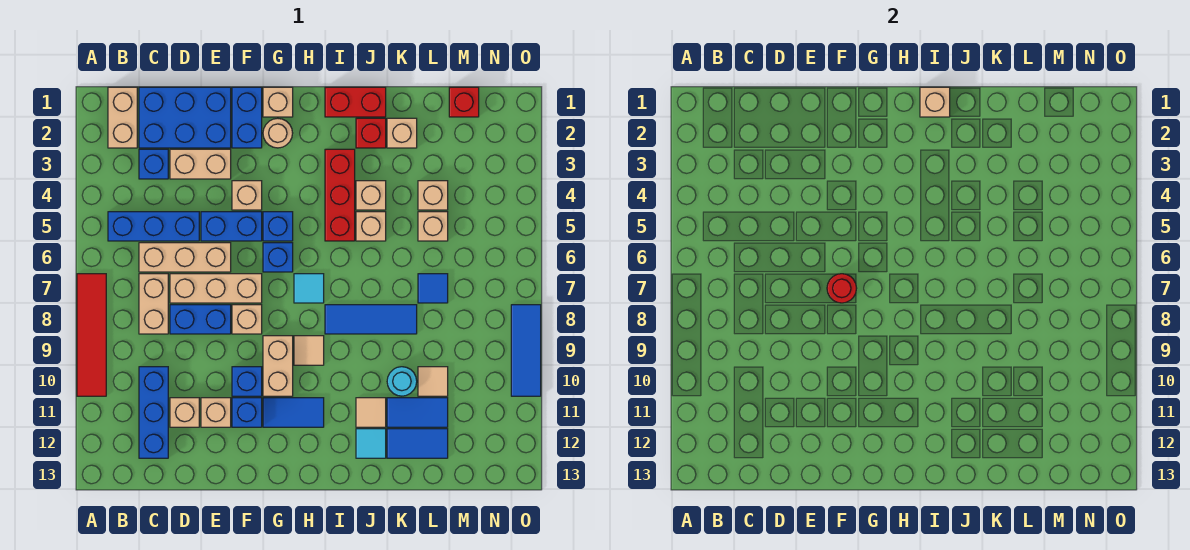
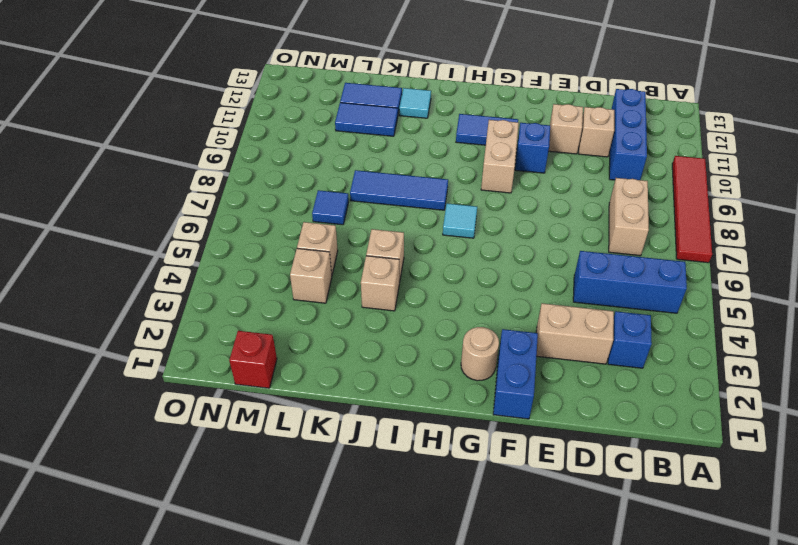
none -> tan 1x2 brick [108,87,137,148]
none -> blue 2x3 brick [139,87,231,148]
none -> tan 1x3 brick [139,243,231,272]
none -> tan 1x3 brick [170,274,262,303]

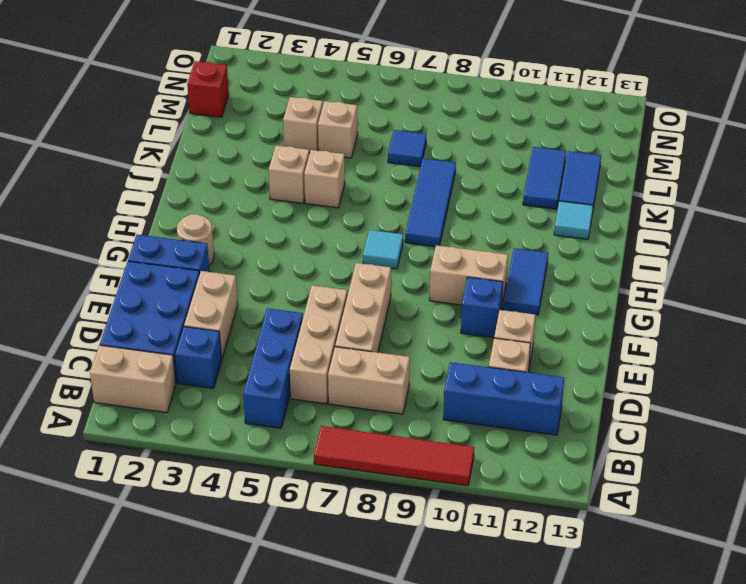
none -> blue 1x2 brick [170,305,231,334]
none -> blue 1x2 brick [201,212,262,241]
none -> tan 1x1 brick [232,181,262,210]
none -> tan 1x1 brick [232,305,262,334]

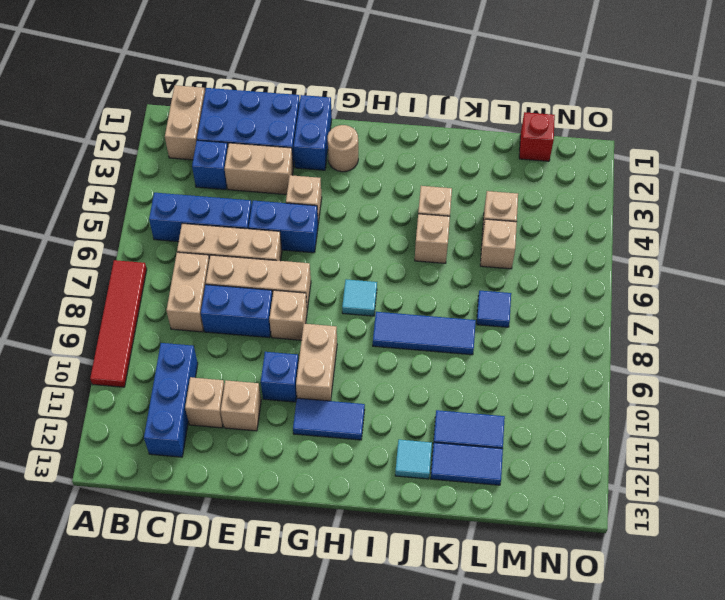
none -> blue 1x1 brick [232,398,262,427]
none -> tan 1x1 brick [263,87,293,117]
none -> blue 1x1 brick [263,212,293,241]
none -> blue 1x1 brick [263,243,293,272]

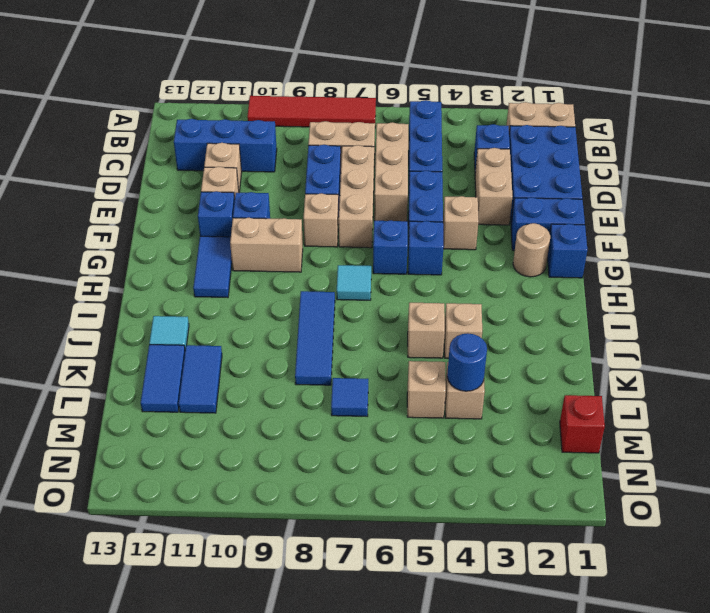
blue 1x1 brick [547,224,587,278] -> tan 1x1 brick [263,87,293,117]
blue 1x1 round brick [447,334,487,391] -> none
none -> tan 1x1 tile [294,336,324,365]
none -> red 1x2 brick [325,87,386,117]
none -> red 1x3 brick [325,149,355,241]
none -> red 1x1 brick [356,118,386,148]

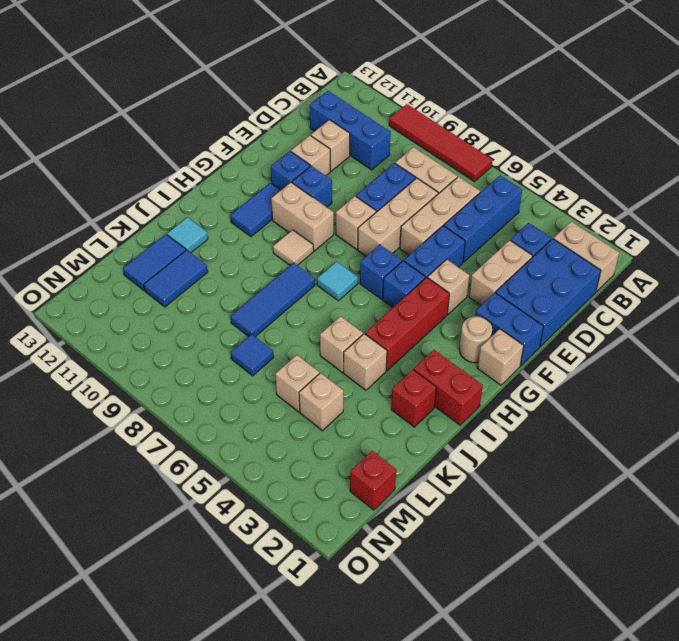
red 1x3 brick [365,277,449,371] -> red 1x3 brick turned to [325,149,355,241]
red 1x2 brick [414,350,483,425] -> red 1x2 brick turned to [325,87,386,117]
none -> tan 1x1 tile [356,398,386,427]
none -> tan 1x1 brick [387,118,417,148]
none -> cyan 1x1 round brick [387,367,417,396]
none -> tan 1x1 tile [418,367,448,396]

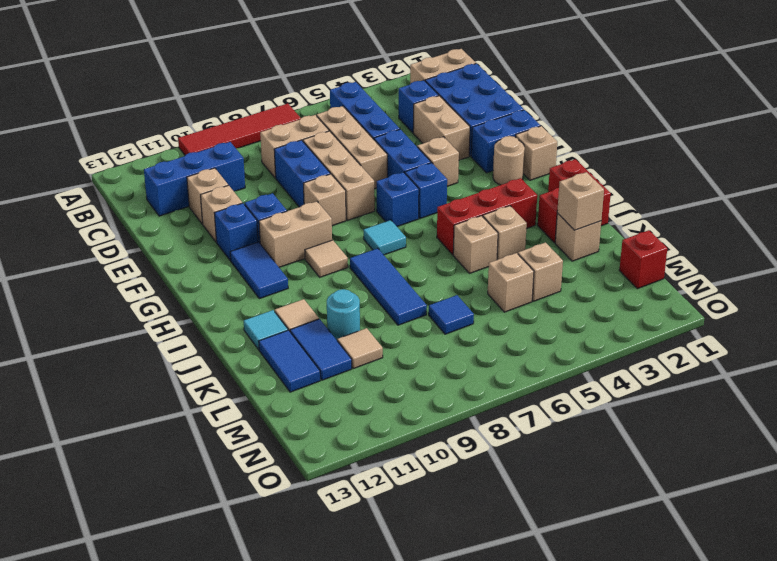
tan 1x1 brick [557,172,604,230] -> tan 1x1 brick moved to [920,87,950,117]
none -> blue 1x3 tile [511,305,541,396]
none -> red 1x1 round brick [827,274,857,303]

